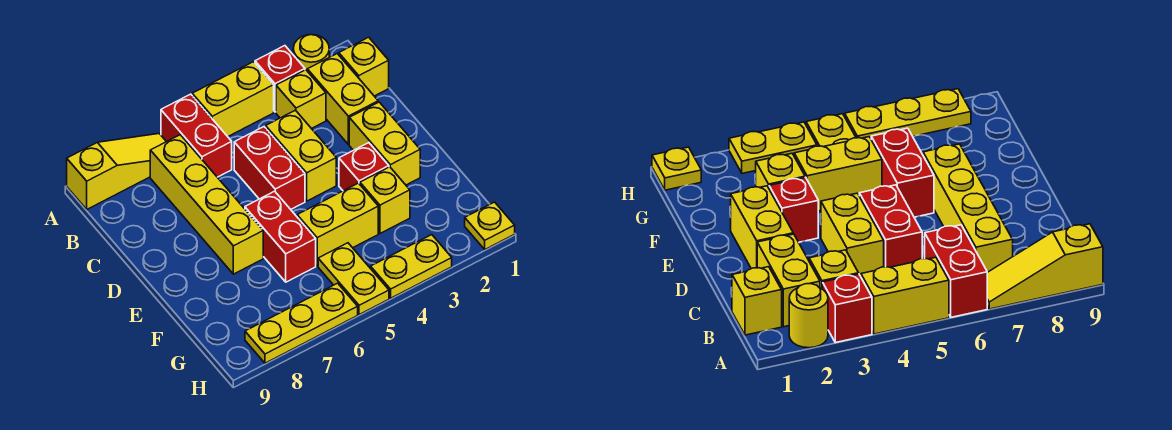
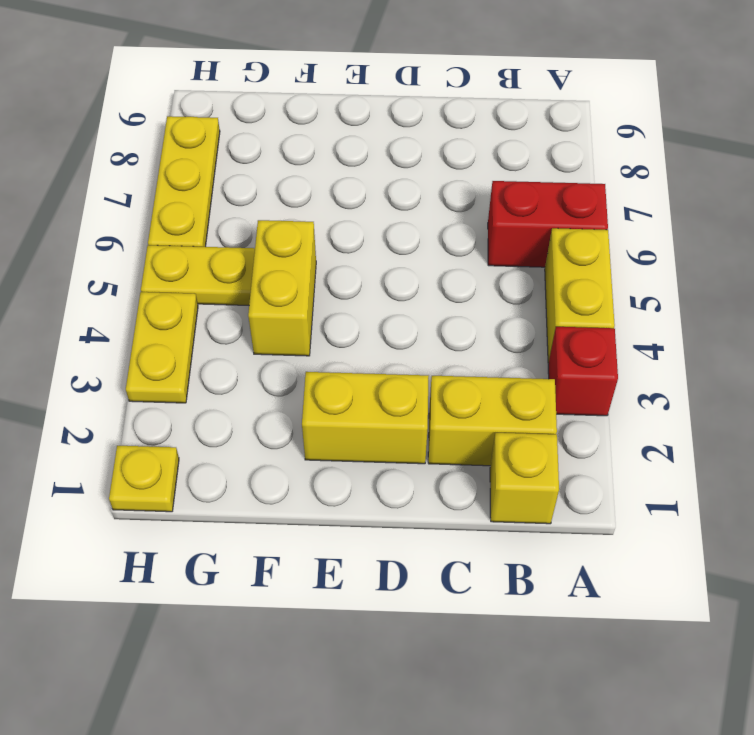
none -> yellow 1x1 round brick [293,35,329,70]
none -> yellow 1x3 slope [67,134,166,209]
none -> yellow 1x1 brick [276,70,326,129]

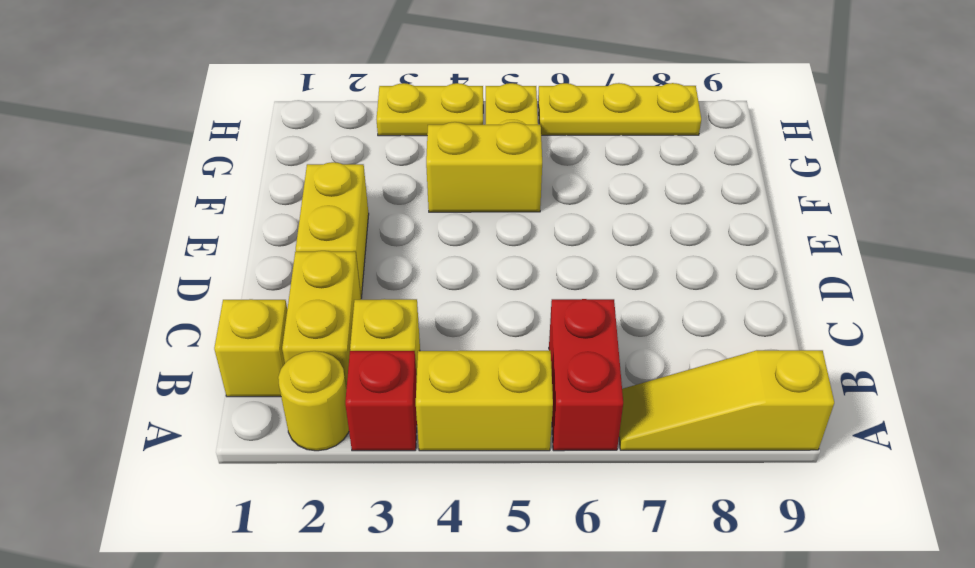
none -> yellow 1x4 brick [150,135,263,274]
none -> yellow 1x2 brick [266,110,336,201]
none -> red 1x2 brick [234,127,305,209]

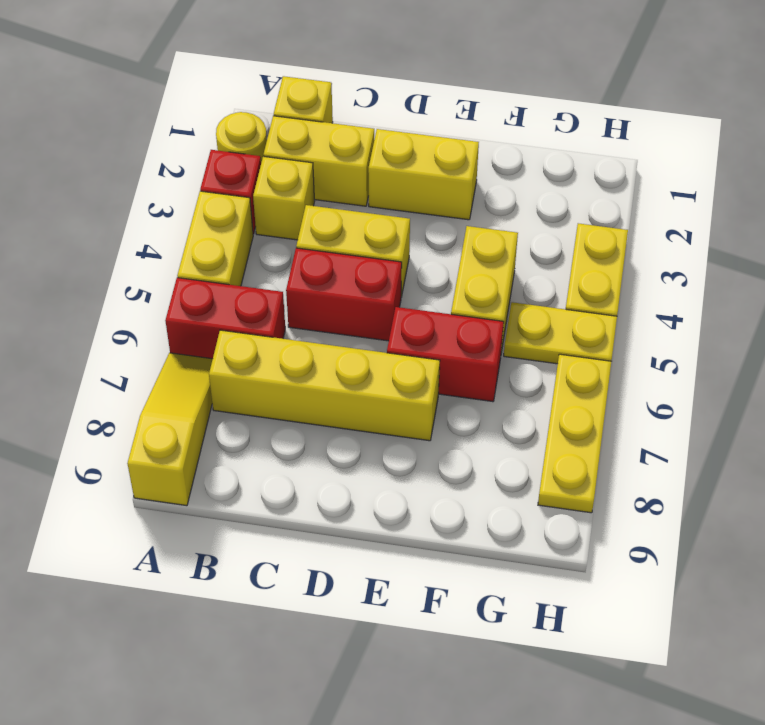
none -> red 1x1 brick [339,143,389,191]
none -> yellow 1x1 brick [360,167,410,233]
none -> yellow 1x1 plate [465,202,515,249]

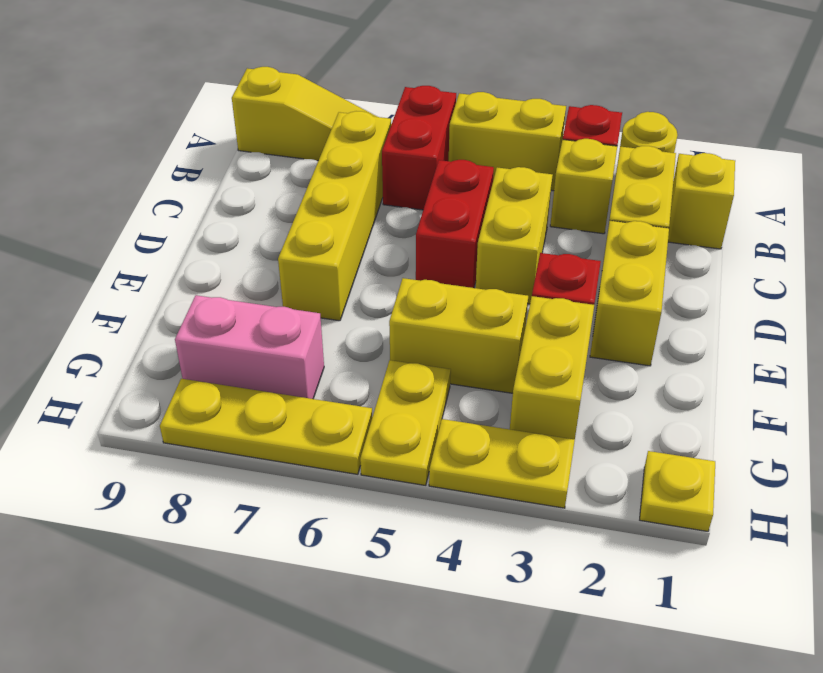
yellow 1x2 brick [510,296,594,439] -> yellow 1x1 brick [360,167,410,233]
pink 1x2 brick [175,295,324,399] -> none
none -> red 1x2 brick [245,191,316,282]

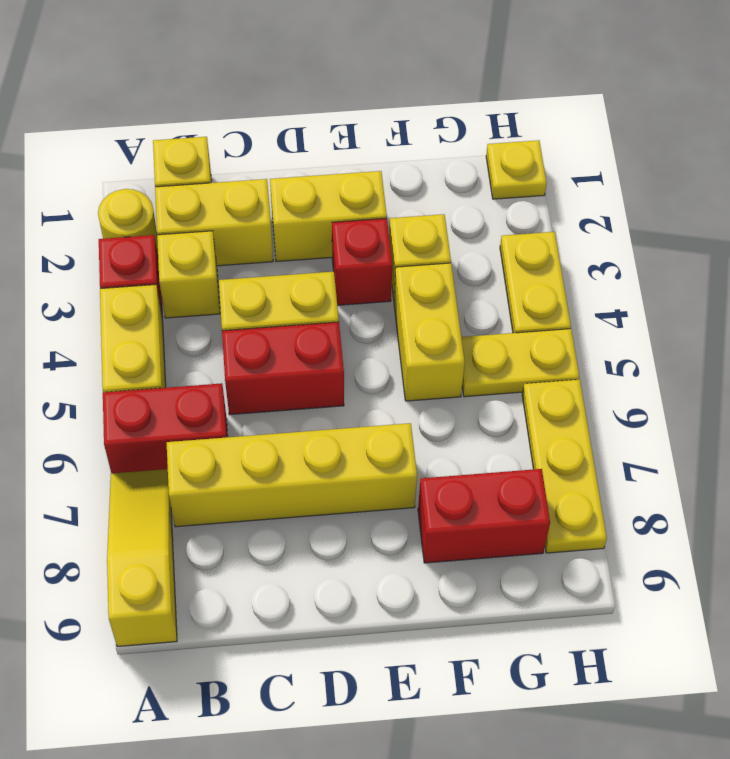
red 1x2 brick [418,469,550,563] -> red 1x2 brick moved to [245,191,316,282]

